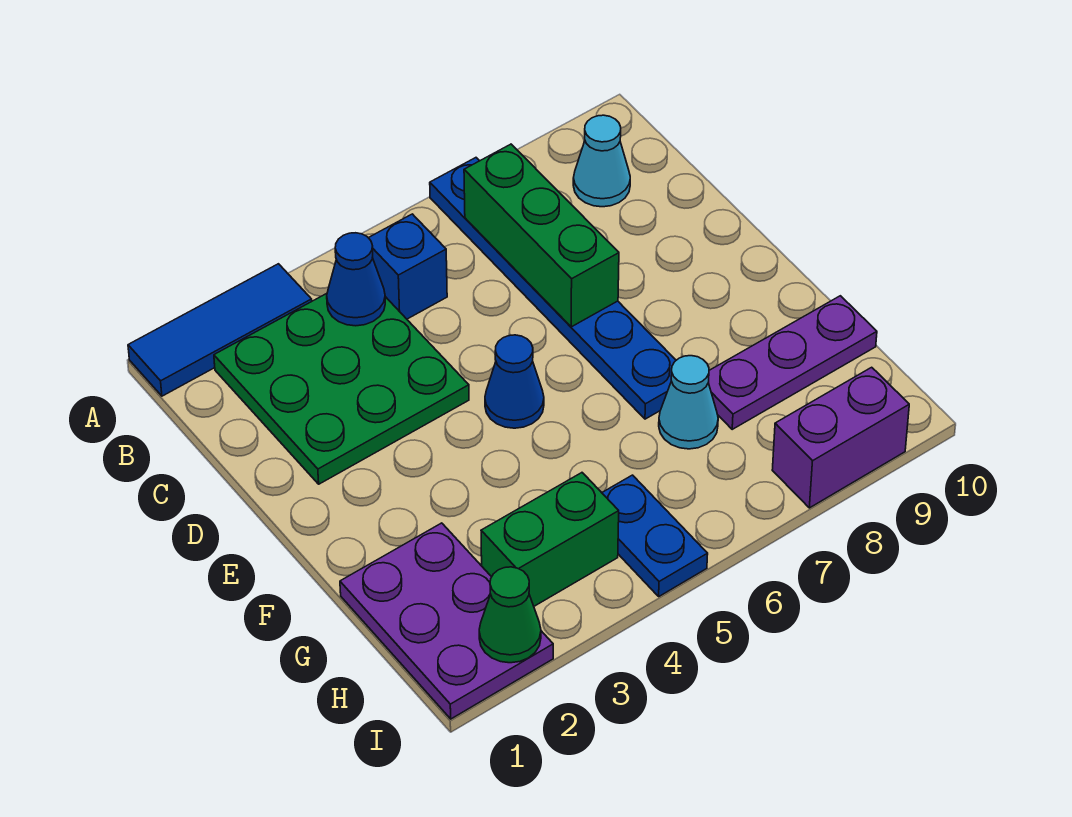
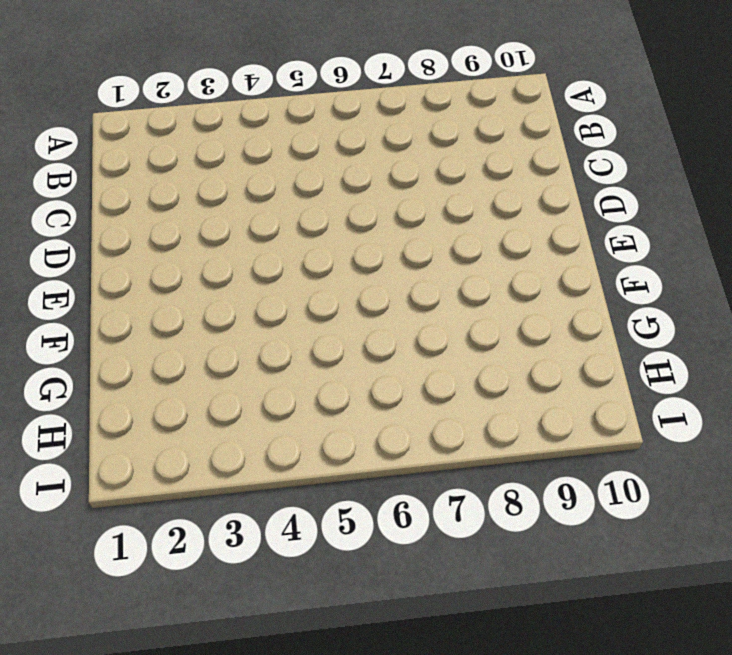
none -> blue 1x3 tile [128,264,312,396]
none -> blue 1x6 plate [430,158,676,419]
none -> green 3x3 plate [214,294,469,484]

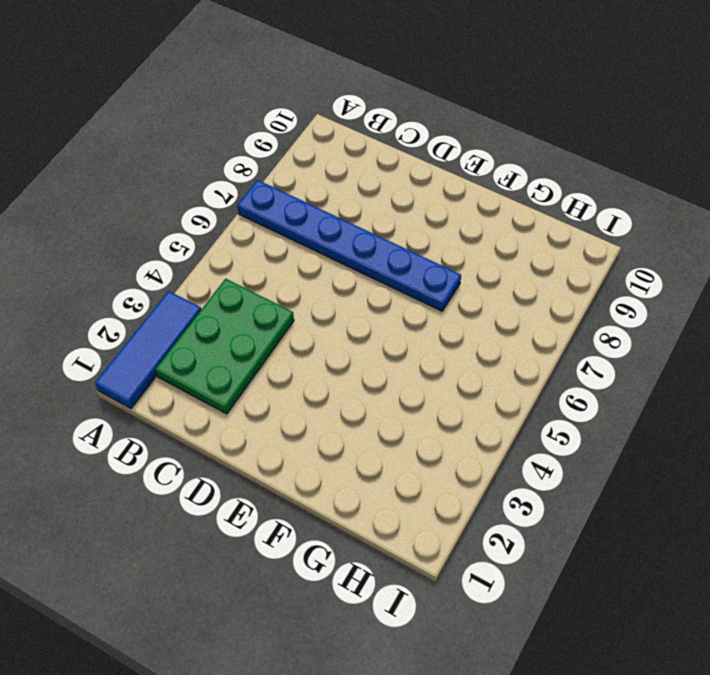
green 2x3 plate [156,279,294,414] -> green 3x3 plate [214,294,469,484]
none -> blue 1x1 brick [369,214,447,319]
none -> cyan 1x1 cone [573,115,630,207]
none -> blue 1x1 cone [485,335,544,428]

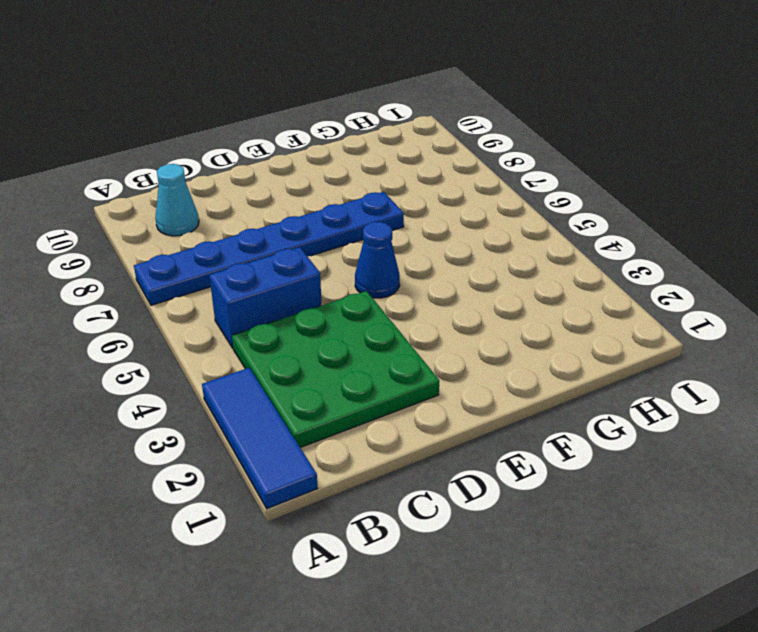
blue 1x2 brick [209,247,321,348] -> blue 1x1 brick [369,214,447,319]
none -> purple 2x3 plate [340,523,553,719]
none -> cyan 1x1 cone [659,356,718,449]
none -> purple 1x3 plate [708,296,877,429]

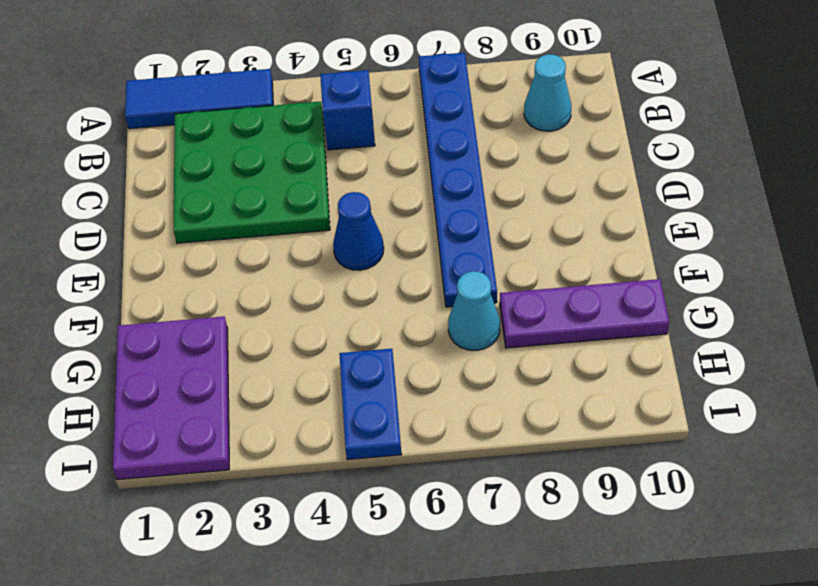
none -> green 1x2 brick [481,473,619,606]
none -> purple 1x2 brick [772,367,909,508]
none -> blue 1x1 cone [327,233,385,326]

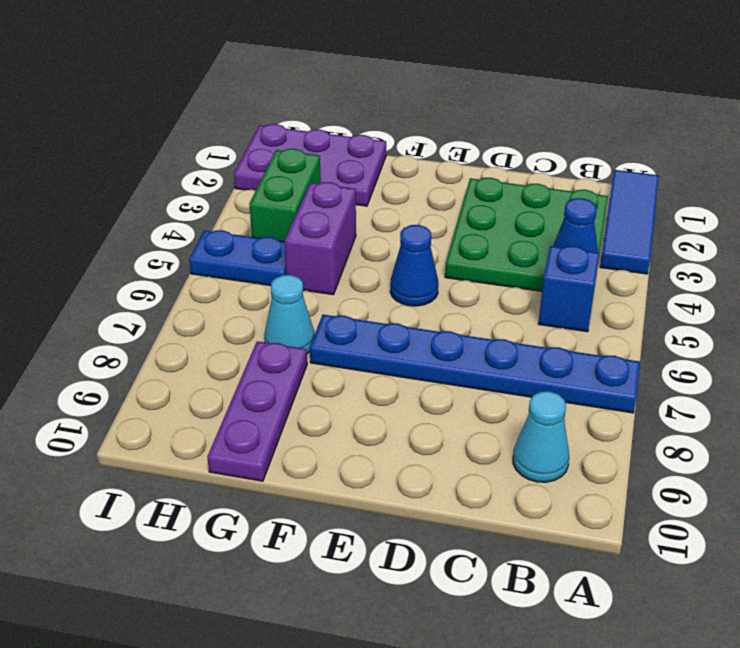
purple 1x2 brick [284,182,356,295] -> purple 1x2 brick moved to [772,367,909,508]
none -> green 1x3 brick [464,144,619,327]
none -> green 1x1 cone [479,567,541,663]

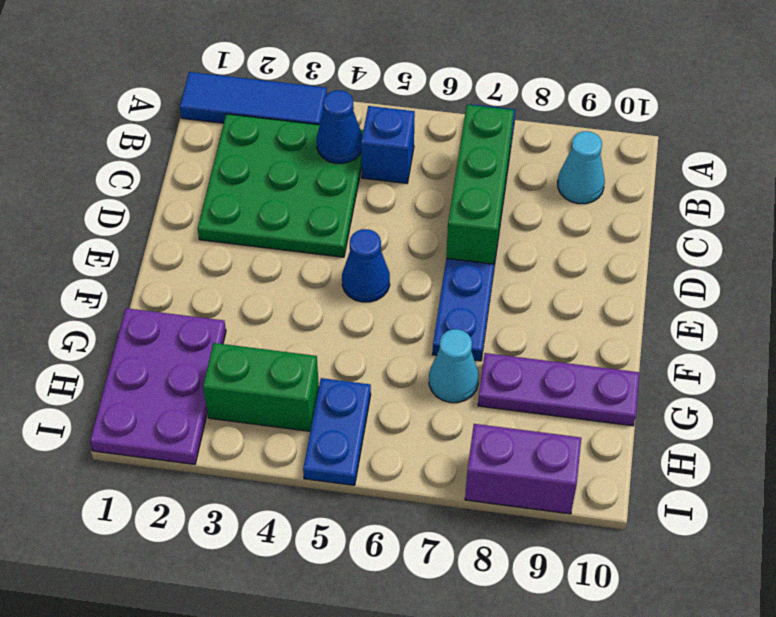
none -> green 1x1 cone [479,567,541,663]

